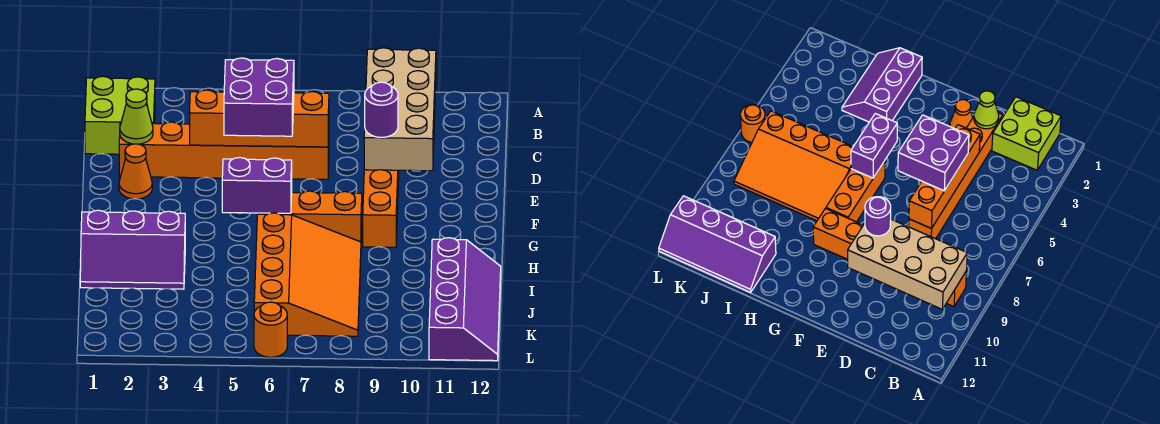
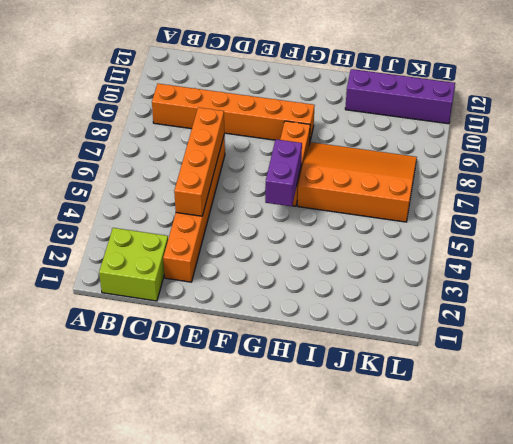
none -> orange 1x1 cone [119,144,152,199]
none -> purple 2x3 slope [80,210,185,289]
none -> orange 1x1 round brick [254,302,287,357]

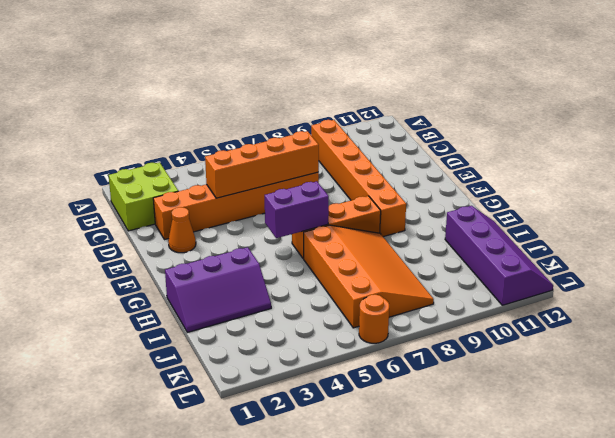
none -> tan 2x4 brick [364,48,436,171]
none -> lime 1x1 cone [120,89,153,144]
none -> purple 2x2 brick [224,58,294,136]

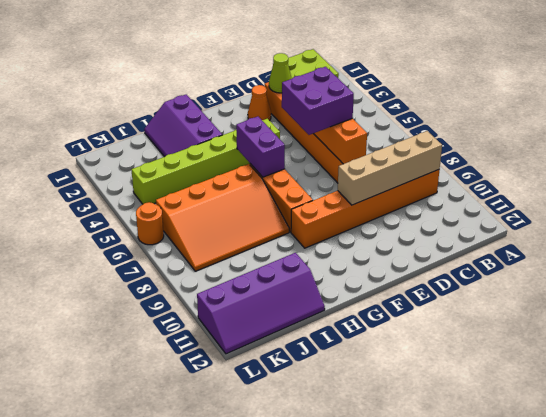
tan 1x4 brick [338,131,442,205] -> tan 2x4 brick [364,48,436,171]
lime 1x6 brick [131,119,280,204] -> none
none -> purple 1x1 round brick [365,82,398,137]

